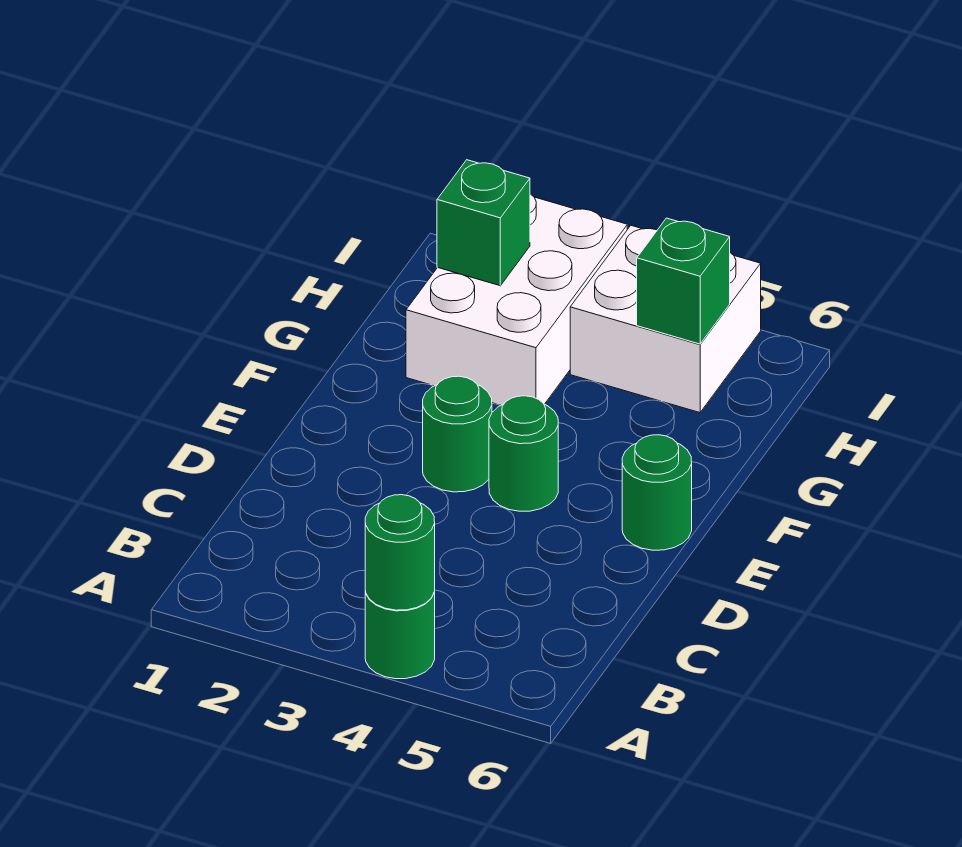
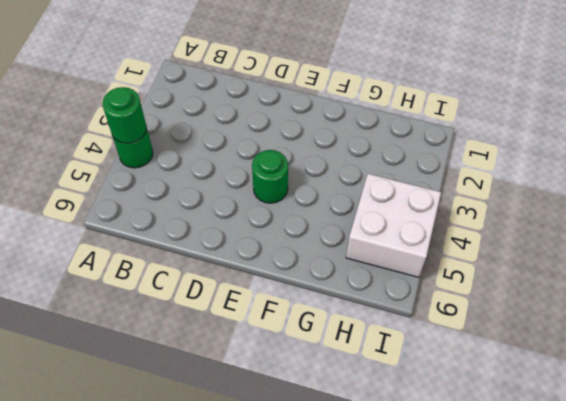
none -> green 1x1 round brick [423,376,492,492]
none -> green 1x1 round brick [622,435,692,550]

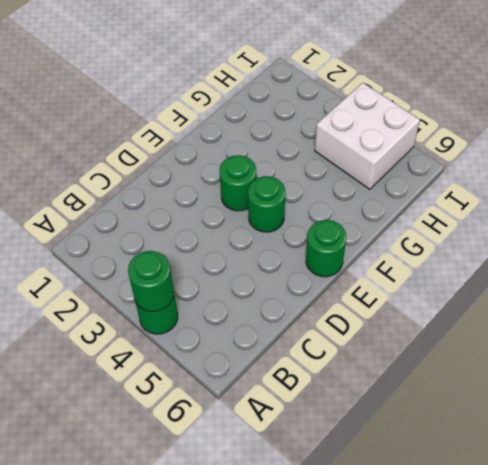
none -> white 2x3 brick [406,194,627,405]
none -> green 1x1 brick [437,160,530,286]

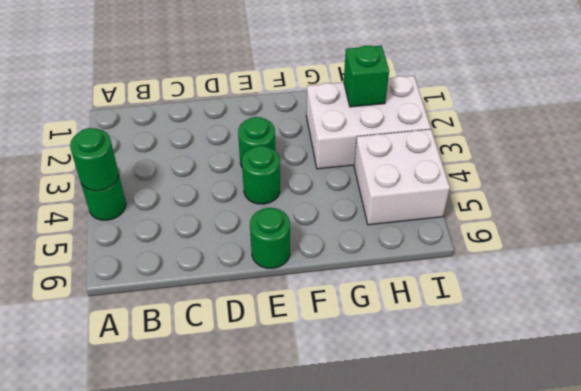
none -> green 1x1 brick [637,218,730,344]

